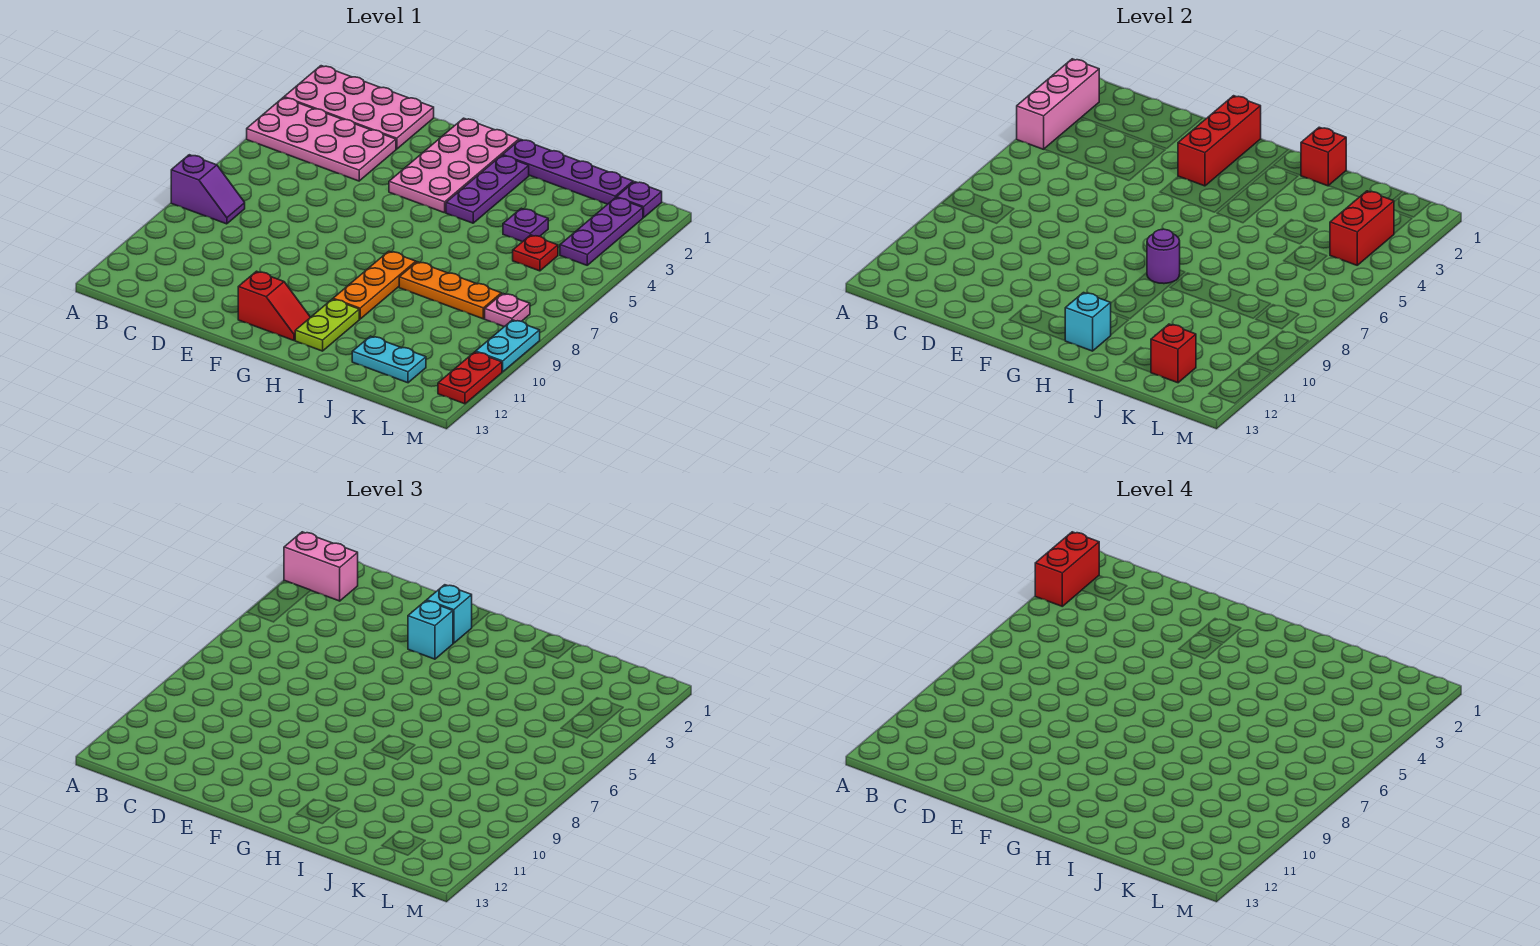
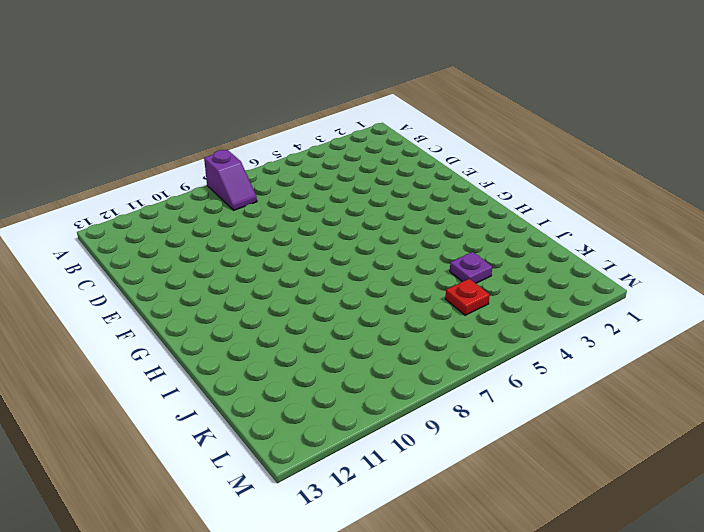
none -> pink 2x4 plate [284,66,434,149]
none -> pink 2x4 plate [247,97,396,181]
none -> pink 2x4 plate [389,118,519,213]

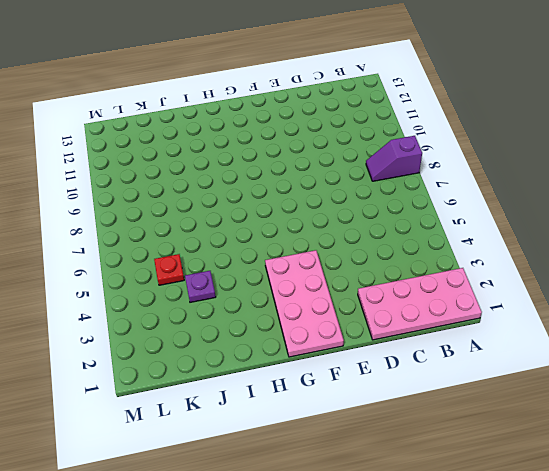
none -> pink 2x4 plate [247,97,396,181]
none -> red 1x2 slope [238,271,310,340]
none -> purple 1x4 plate [503,139,633,204]

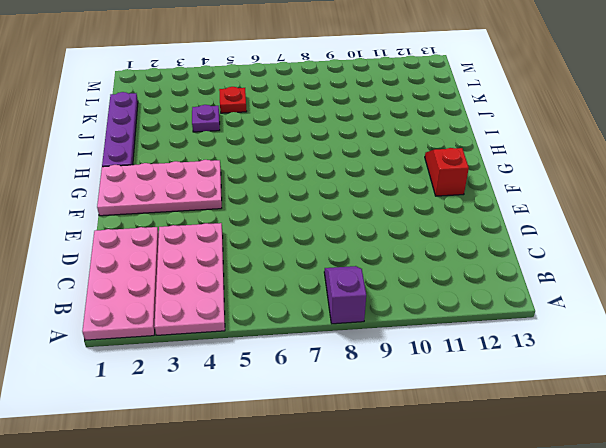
none -> purple 1x3 plate [446,155,529,223]
none -> orange 1x3 plate [333,251,416,319]
none -> lime 1x2 plate [295,299,359,351]

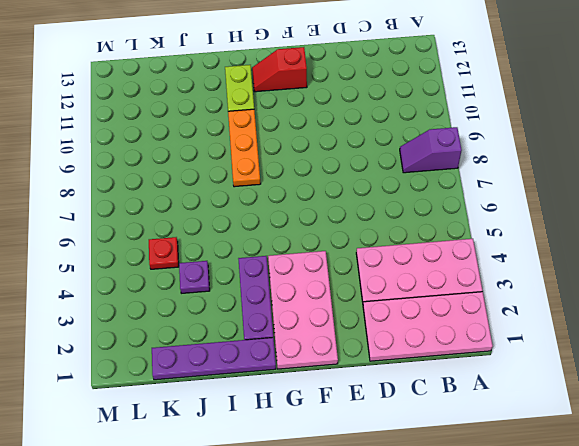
none -> orange 1x3 plate [399,262,501,319]
none -> cyan 1x2 plate [352,336,426,383]
none -> purple 1x1 plate [617,182,662,218]

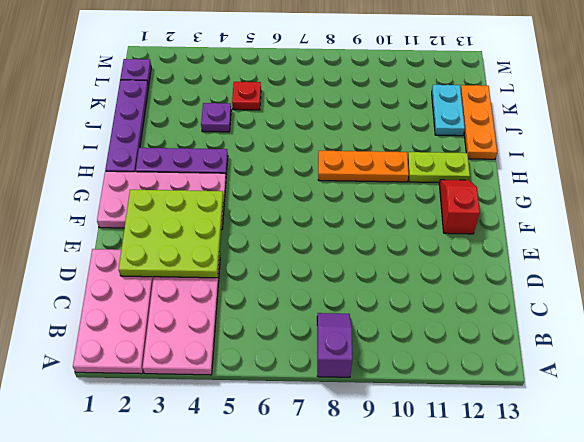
lime 3x3 plate [119,190,223,278] -> red 1x3 brick [1178,96,1261,186]
orange 1x3 plate [461,85,497,159] -> orange 1x3 plate moved to [399,262,501,319]
none -> purple 1x3 plate [560,198,643,265]
none -> pink 1x1 plate [485,294,530,327]
none -> cyan 1x2 plate [476,320,540,372]

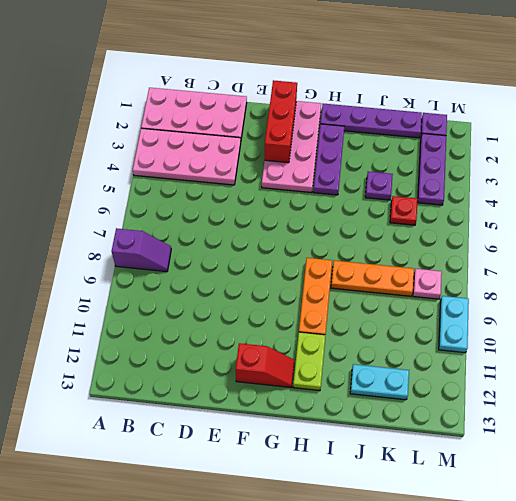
none -> red 1x2 plate [438,352,502,404]
none -> pink 1x3 brick [1017,59,1099,149]
none -> purple 1x1 round brick [1147,229,1180,284]

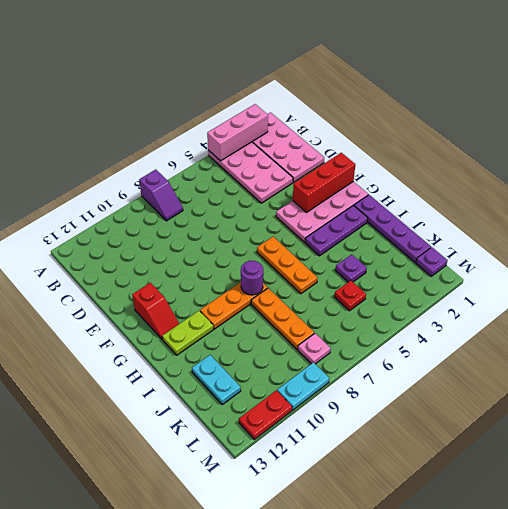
orange 1x3 plate [257,237,317,294] -> none
none -> purple 1x3 plate [560,198,643,265]
none -> cyan 1x1 brick [1065,293,1111,351]
none -> red 1x1 brick [1301,127,1346,186]

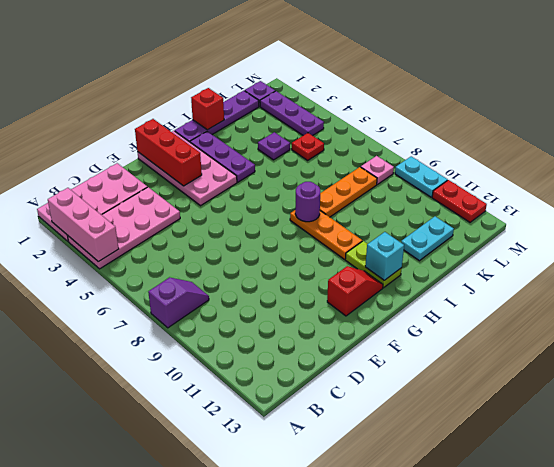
none -> red 1x1 brick [1151,324,1196,383]
none -> red 1x2 brick [1330,191,1394,265]
none -> pink 1x2 brick [284,532,358,601]

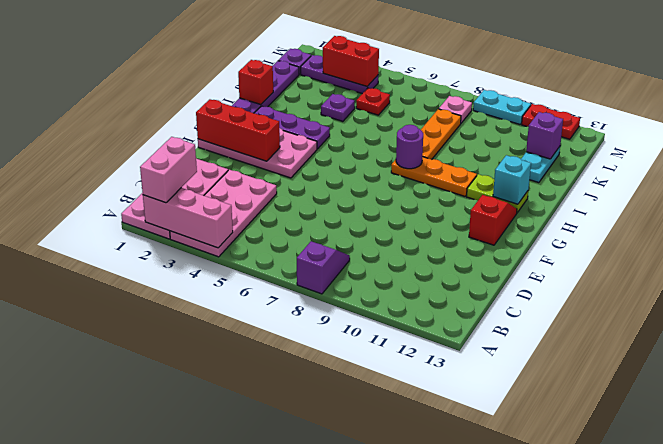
purple 1x1 brick [526,112,563,159] -> red 1x1 brick [1151,324,1196,383]
none -> cyan 1x1 brick [427,585,472,643]
none -> cyan 1x1 brick [408,601,453,659]
none -> red 1x2 brick [1035,532,1099,606]

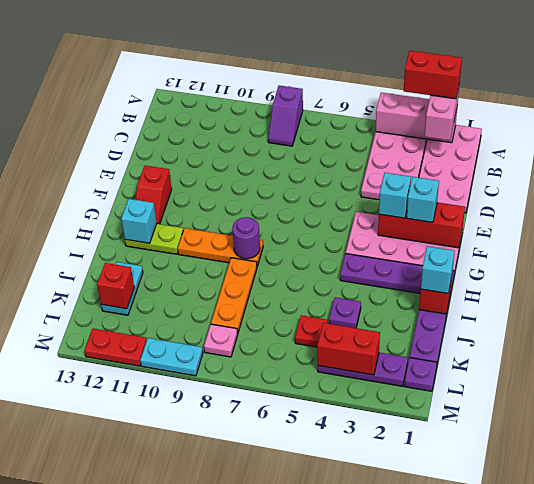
cyan 1x1 brick [421,246,455,293] -> none

